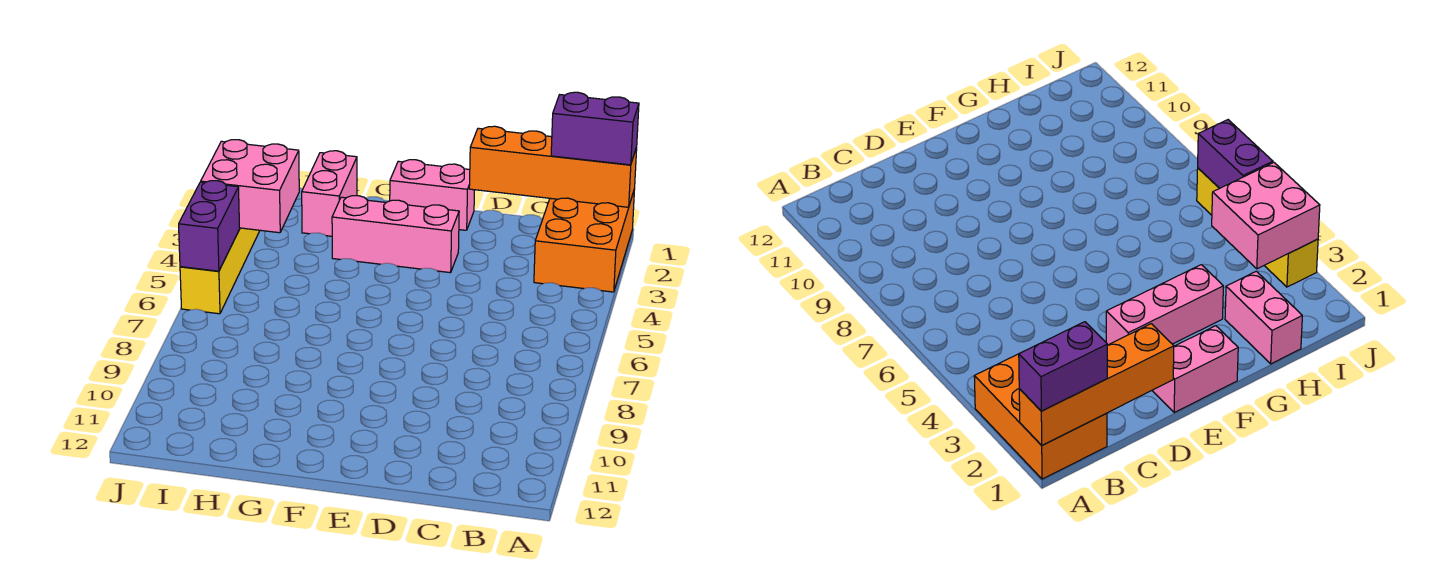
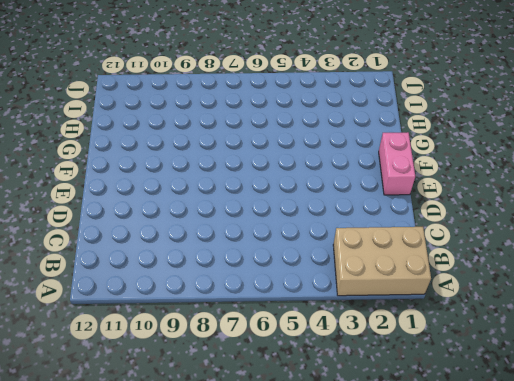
tan 2x3 brick [333,227,431,296] -> orange 2x3 brick [534,189,635,292]
none -> pink 1x3 brick [332,196,459,273]
none -> pink 1x2 brick [302,151,357,236]

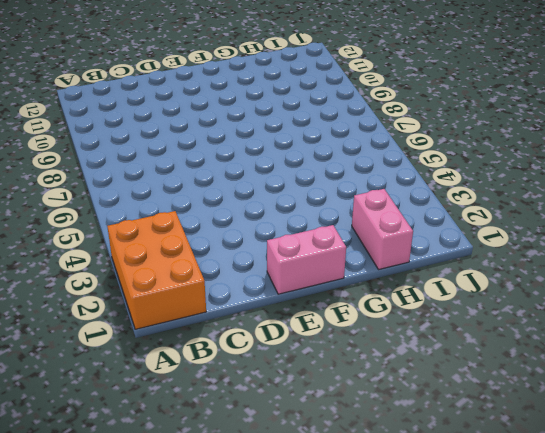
none -> pink 1x3 brick [332,196,459,273]
none -> yellow 1x4 brick [180,228,260,314]

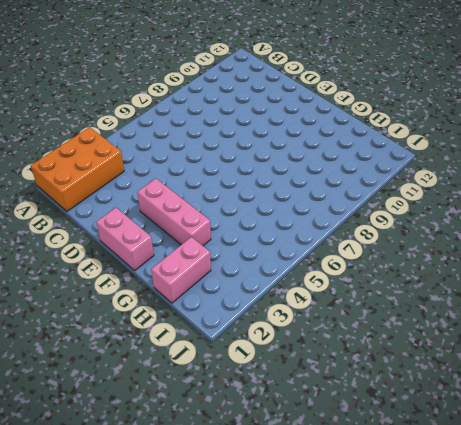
none -> yellow 1x4 brick [180,228,260,314]
none -> orange 1x4 brick [469,126,637,207]

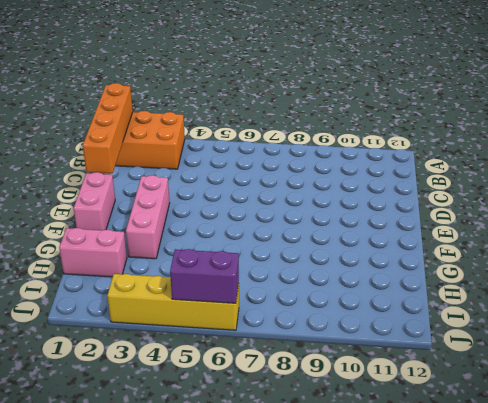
none -> pink 2x2 brick [201,140,299,233]
none -> purple 1x2 brick [551,92,639,165]

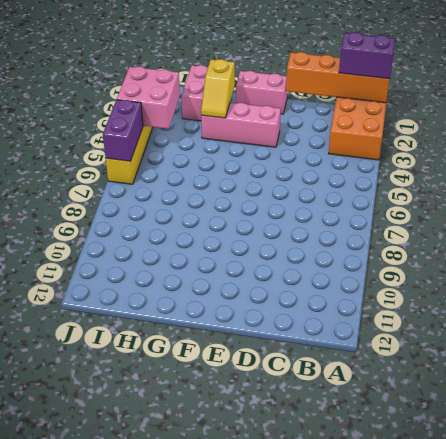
yellow 1x2 slope [201,59,235,118] -> none

